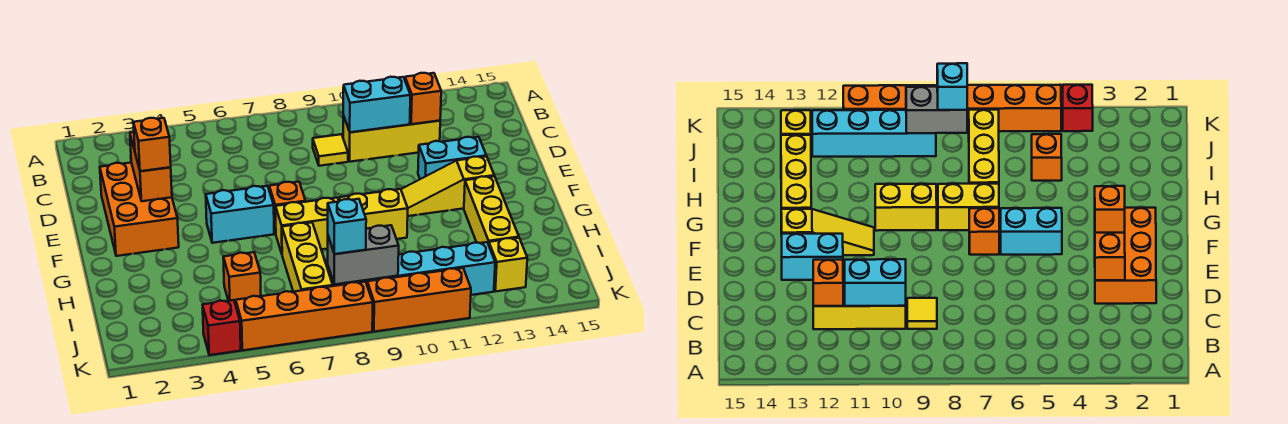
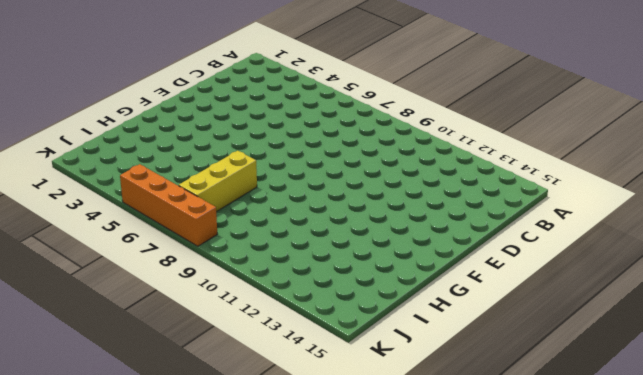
none -> yellow 1x1 tile [313,134,348,166]
none -> yellow 1x3 brick [343,115,440,162]
none -> orange 2x3 brick [100,163,179,256]

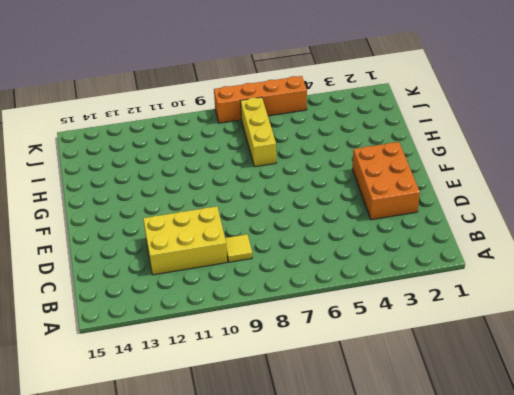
yellow 2x3 brick [143,206,227,275] -> yellow 1x3 brick [343,115,440,162]
none -> cyan 1x2 brick [418,137,486,179]
none -> cyan 1x2 brick [206,186,274,243]
none -> orange 1x1 brick [269,182,306,234]

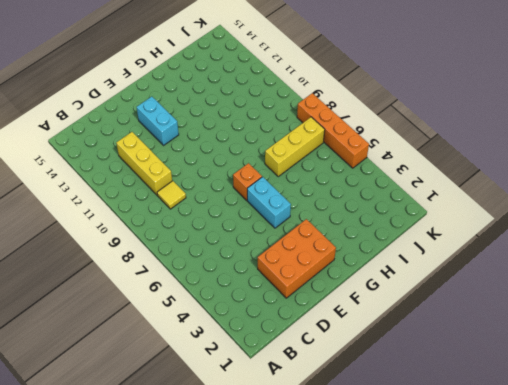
none -> yellow 1x3 slope [401,156,494,216]
none -> yellow 1x2 brick [276,198,339,253]
none -> yellow 1x2 brick [339,189,408,239]

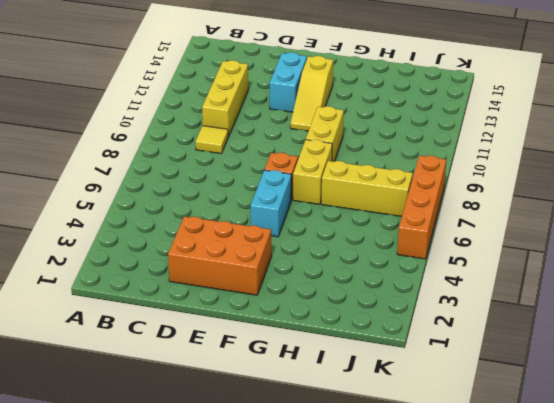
none -> yellow 1x3 brick [464,176,519,245]
none -> orange 1x1 brick [223,252,261,305]
none -> cyan 1x4 brick [360,242,495,295]

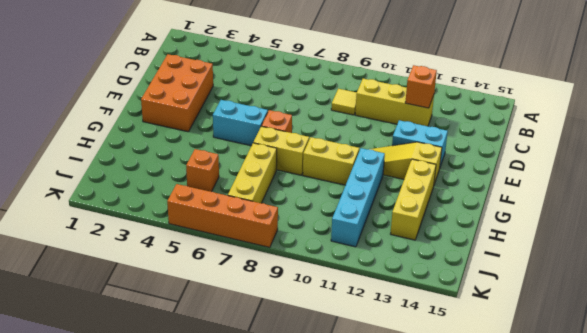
cyan 1x4 brick [331,148,385,247] -> cyan 1x4 brick turned to [360,242,495,295]
none -> yellow 1x1 brick [489,238,527,291]
none -> red 1x1 brick [203,300,241,355]
none -> orange 1x3 brick [367,268,471,332]

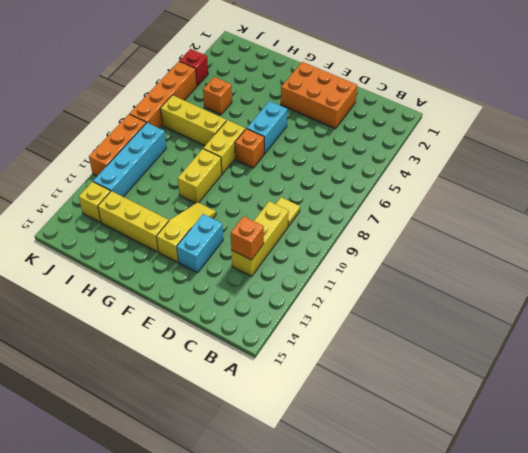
none -> cyan 1x2 brick [343,77,410,132]
none -> orange 1x2 brick [130,132,172,201]
none -> grey 1x2 brick [328,225,399,284]

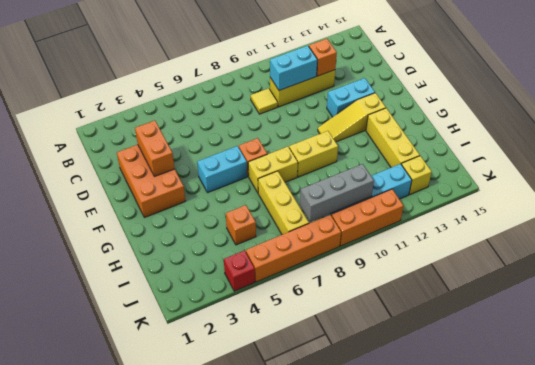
grey 1x3 brick [300,164,374,222] -> grey 1x2 brick [328,225,399,284]
none -> orange 1x1 brick [133,118,171,171]
none -> cyan 1x1 brick [328,199,366,254]

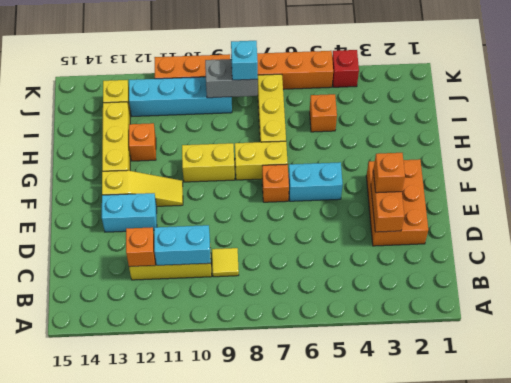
orange 1x1 brick [129,123,156,161] -> none

